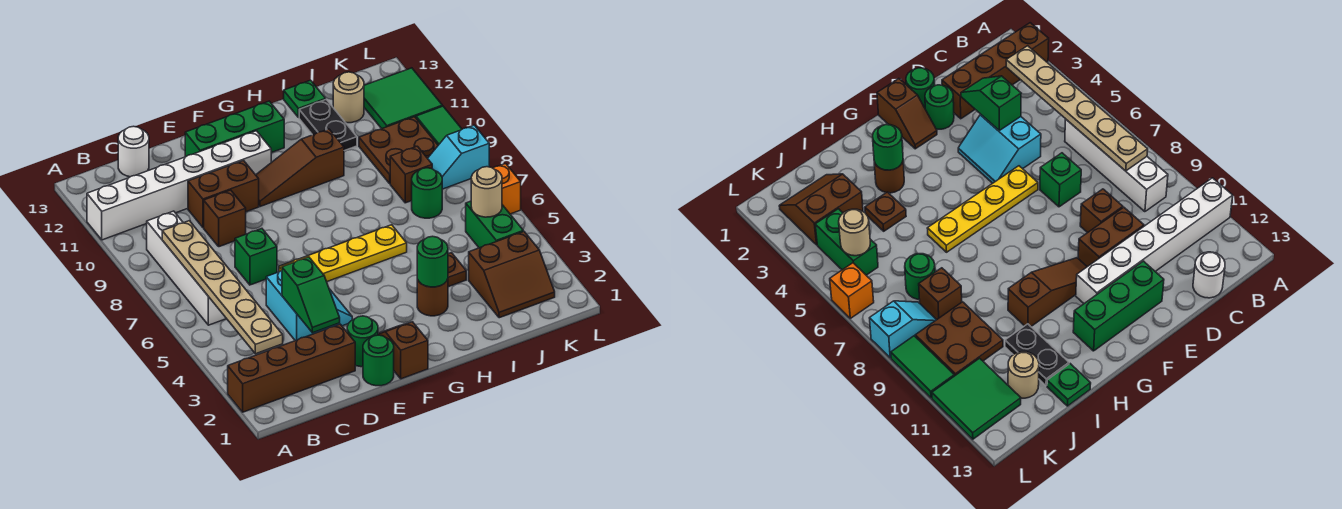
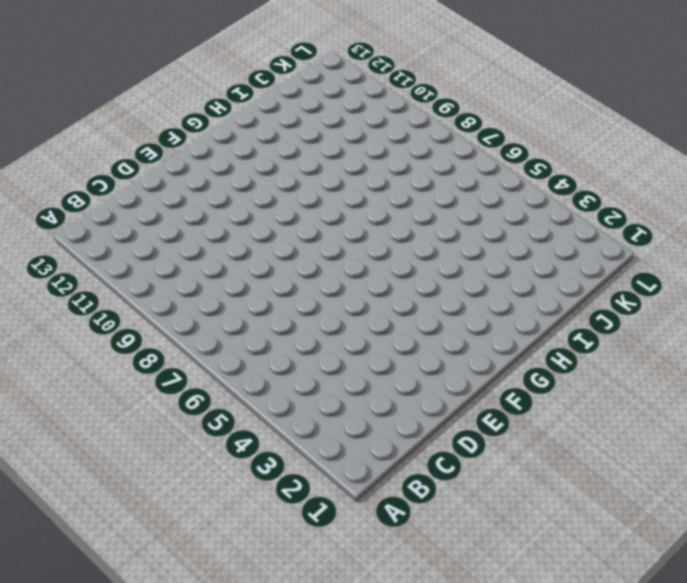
none -> brown 1x4 brick [228,324,355,412]
none -> white 1x6 brick [87,131,271,240]
none -> white 1x4 brick [147,211,227,325]
none -> white 1x1 round brick [118,126,149,177]

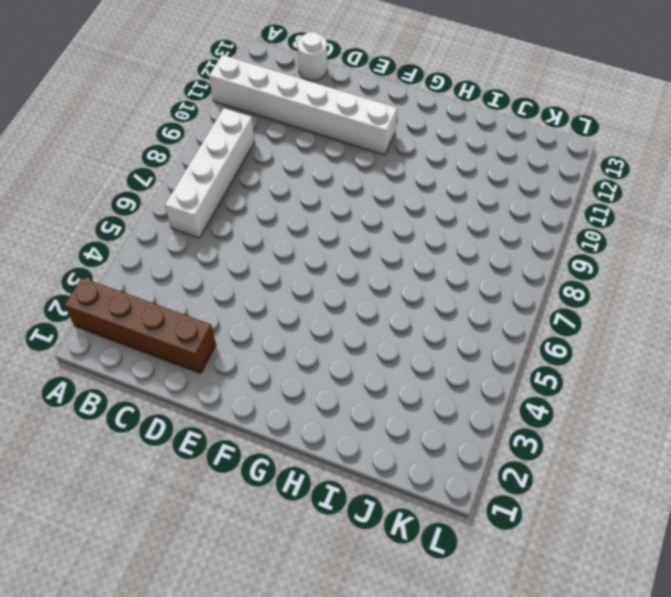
none -> cyan 2x2 slope [266,271,352,341]
none -> green 1x1 brick [235,229,277,285]
none -> brown 1x1 brick [204,190,246,247]
none -> brown 1x2 brick [188,161,259,228]

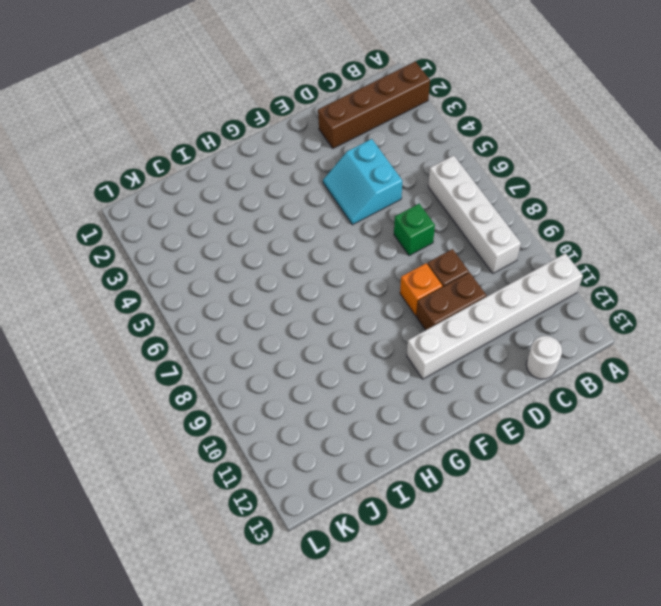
orange 1x1 brick [400,263,442,316] -> orange 1x1 brick moved to [493,164,521,214]
none -> green 1x1 round brick [363,335,394,386]
none -> green 1x1 round brick [347,316,378,367]
none -> yellow 1x4 plate [279,225,407,282]
none -> green 1x3 brick [185,101,284,157]

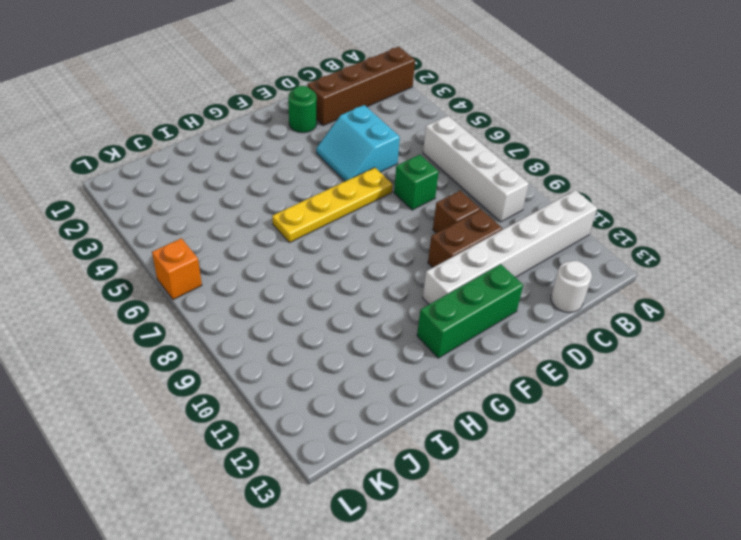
none -> green 1x1 round brick [363,335,394,386]
none -> brown 1x2 slope [378,322,428,379]
none -> brown 1x3 slope [256,129,344,207]
none -> brown 1x1 round brick [417,279,448,316]

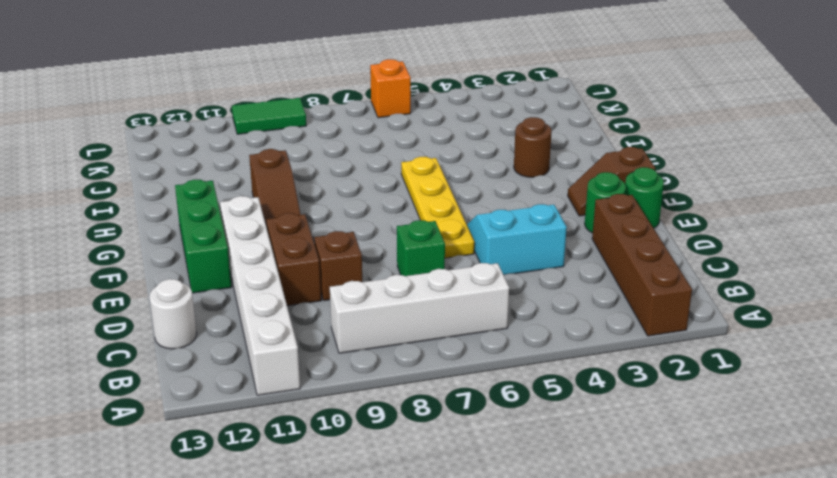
none -> brown 1x1 plate [448,253,466,287]
none -> black 1x2 plate [299,100,357,151]
none -> green 1x1 plate [284,80,326,118]
none -> brown 2x2 slope [469,231,555,318]

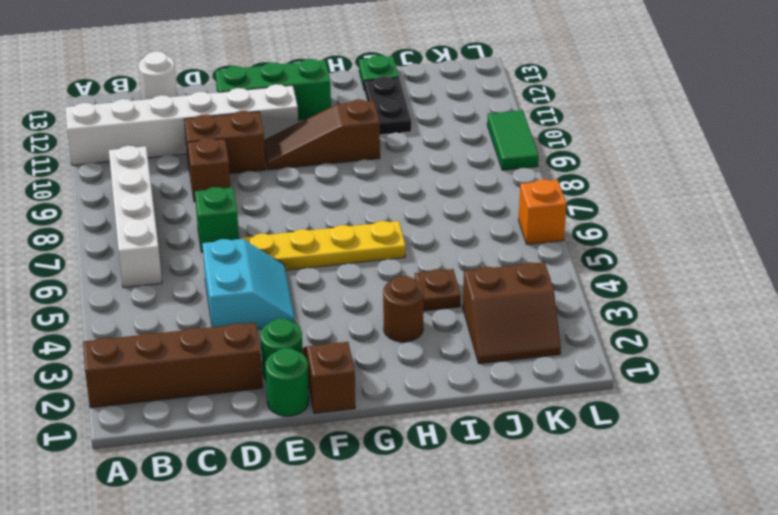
none -> green 1x1 round brick [412,168,442,218]
none -> brown 1x1 brick [390,146,432,203]
none -> brown 2x2 plate [359,117,438,183]
none -> tan 1x1 round brick [333,72,364,123]

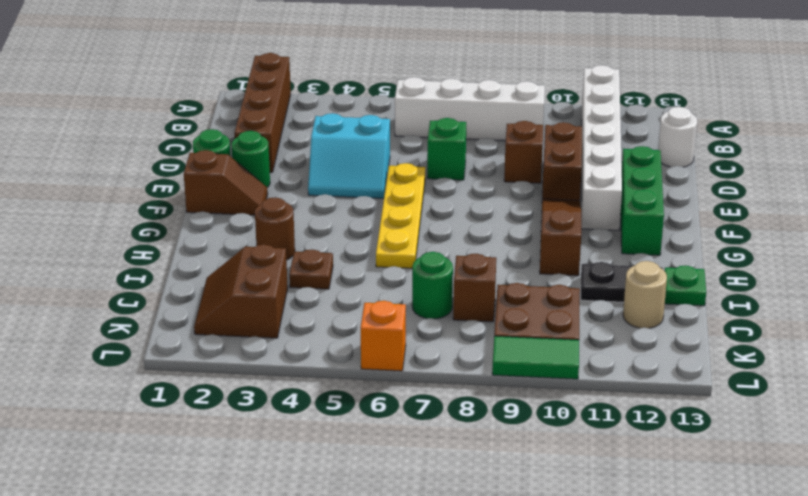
none -> green 1x2 brick [466,201,523,248]
none -> cyan 1x2 slope [428,125,489,189]
none -> green 2x2 tile [364,68,442,129]
none -> tan 1x6 plate [162,221,283,354]

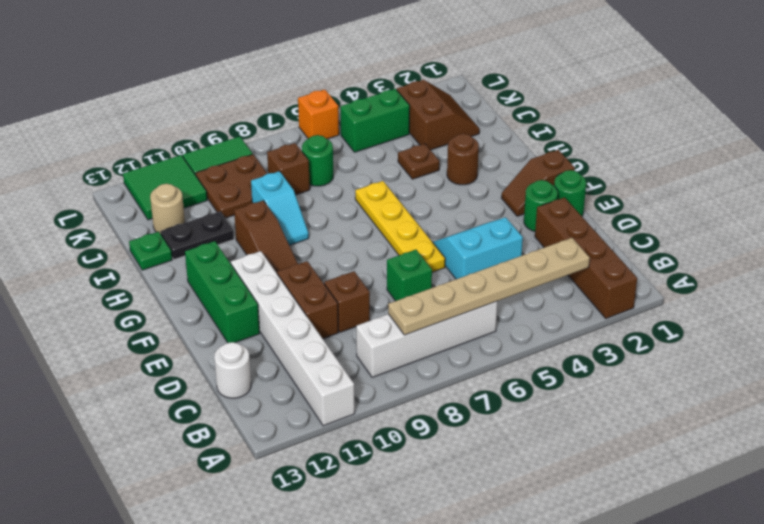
cyan 1x2 slope [251,171,309,245] -> cyan 1x2 slope moved to [428,125,489,189]
none -> green 1x2 slope [282,257,340,333]
none -> green 1x1 round brick [417,236,448,287]
none -> tan 1x1 round brick [471,167,502,217]

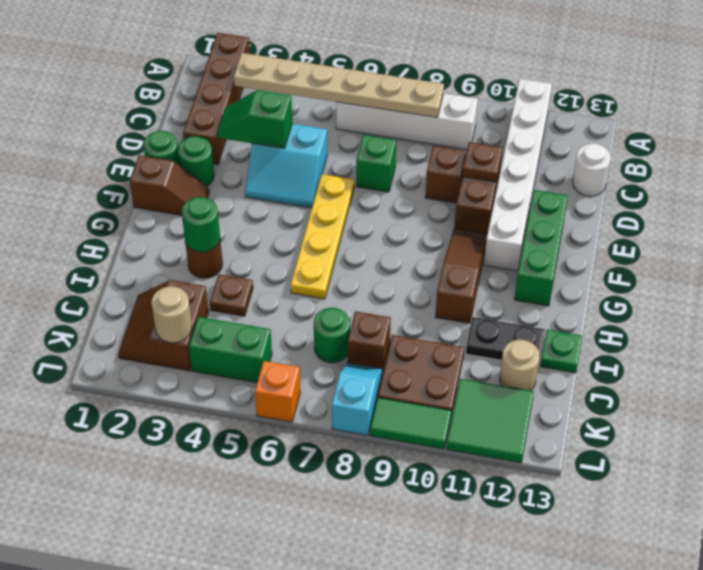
brown 1x1 plate [462,142,502,182] -> none
tan 1x1 round brick [152,286,192,343] -> tan 1x1 round brick moved to [471,167,502,217]

